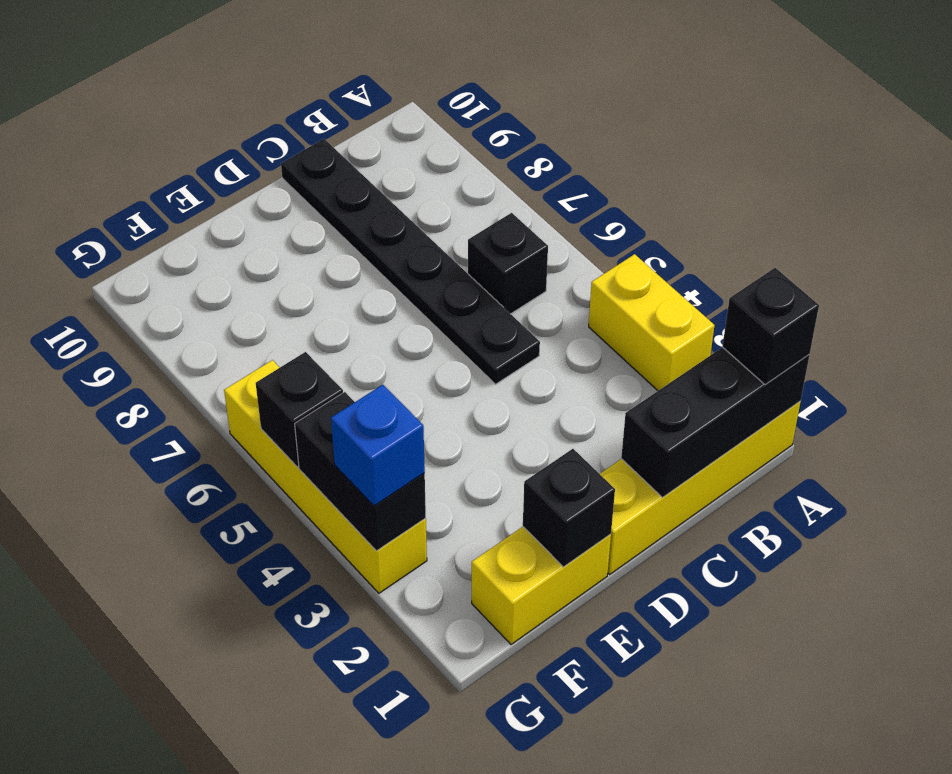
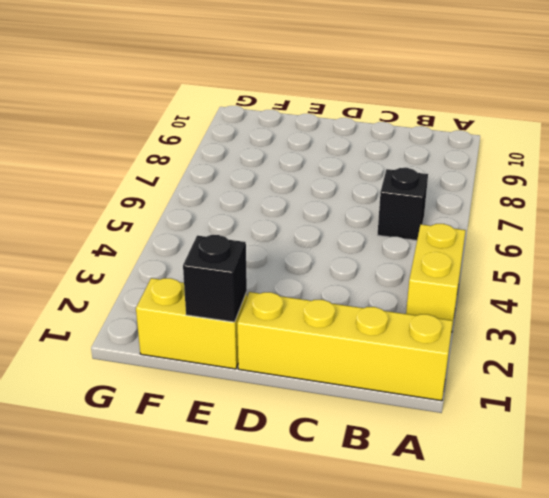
none -> black 1x6 plate [281,139,540,384]
none -> yellow 1x4 brick [224,360,427,593]
none -> black 1x3 brick [621,347,809,497]

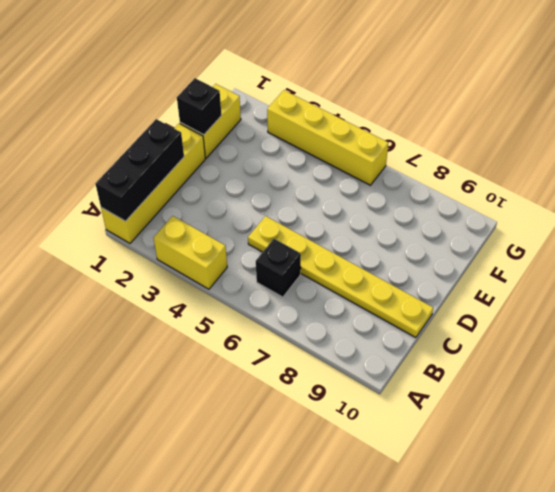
yellow 1x6 plate [248,216,433,338] -> black 1x6 plate [281,139,540,384]
none -> black 1x2 brick [295,392,426,551]
none -> black 1x1 brick [256,352,343,467]
none -> black 1x1 brick [722,268,819,385]

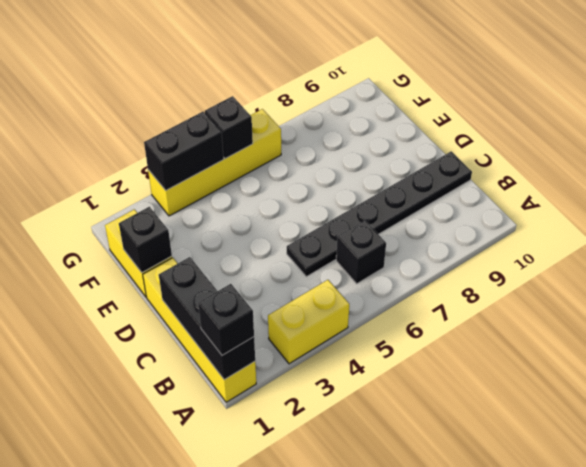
none -> blue 1x1 brick [331,385,425,506]

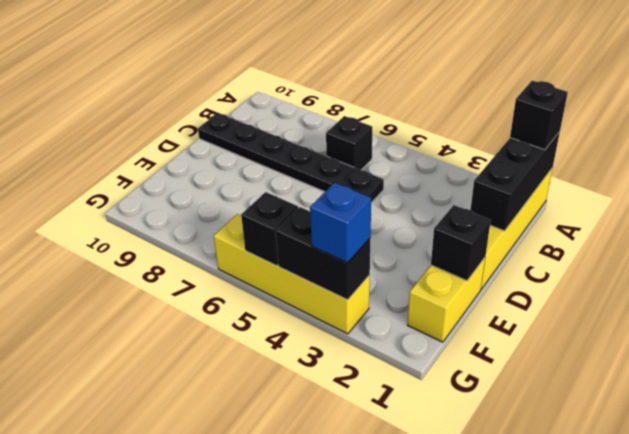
none -> yellow 1x2 brick [589,254,715,391]

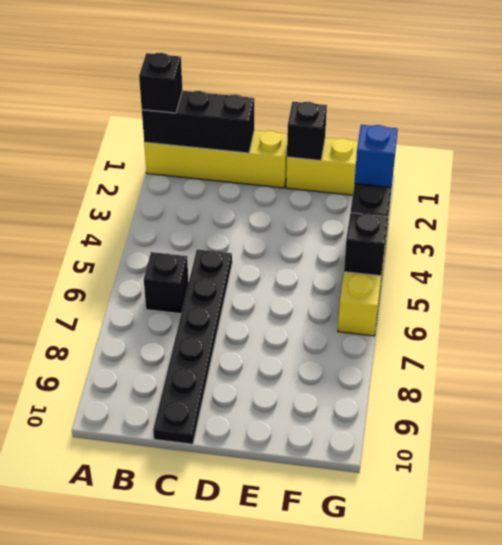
none -> yellow 1x2 brick [589,254,715,391]

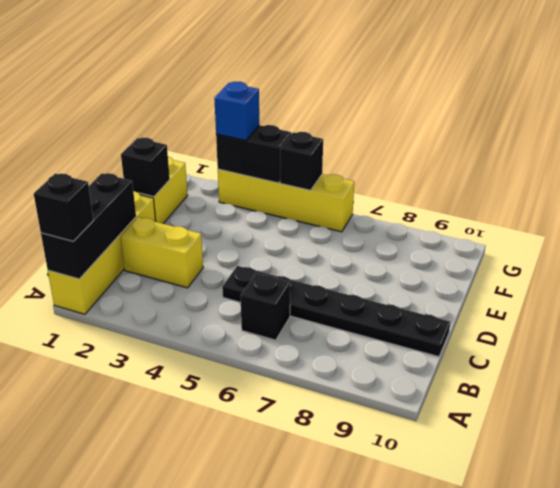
yellow 1x2 brick [121,217,203,288] -> yellow 1x2 brick moved to [589,254,715,391]

